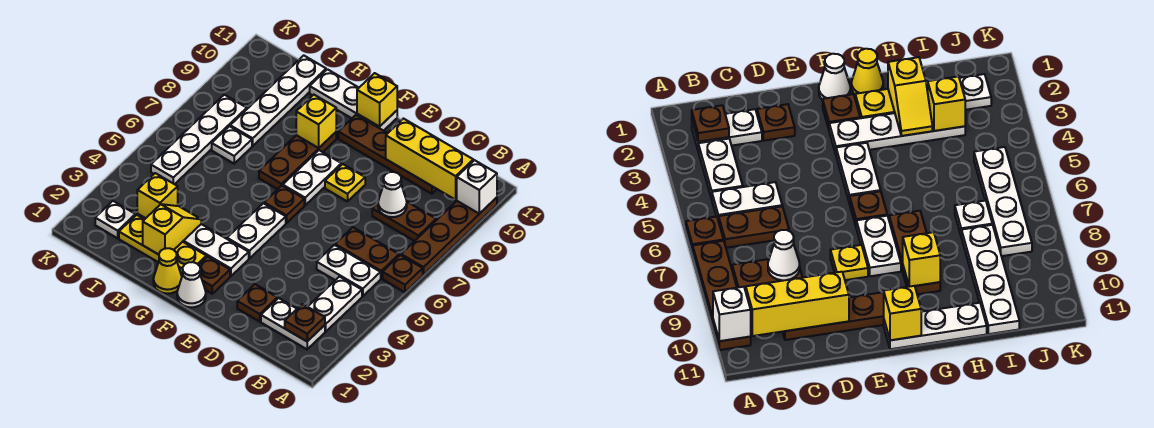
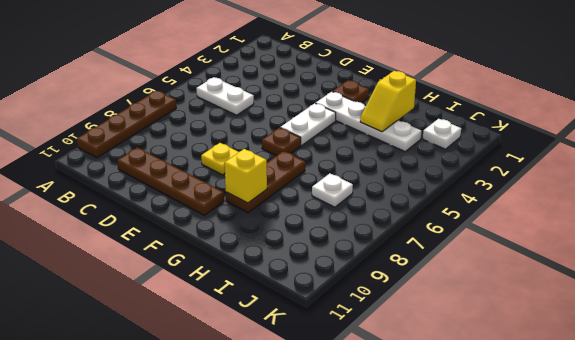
none -> brown 1x1 plate [383,255,423,292]
none -> white 1x2 plate [261,298,325,349]
none -> white 1x2 plate [308,277,362,332]
none -> brown 1x2 plate [335,227,399,278]

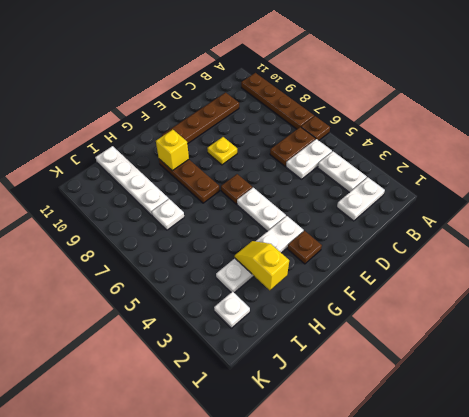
none -> brown 1x2 plate [372,202,436,241]
none -> brown 1x1 plate [237,284,277,322]
none -> white 1x1 cone [177,262,206,307]
none -> white 1x2 plate [283,150,342,205]

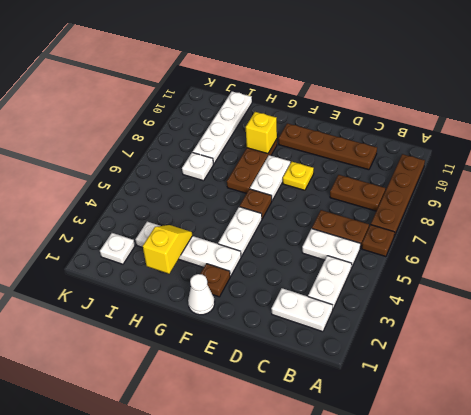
none -> brown 1x1 plate [237,284,277,322]
none -> white 1x3 plate [310,69,397,131]
none -> yellow 1x1 cone [153,248,182,294]
none -> yellow 1x3 plate [119,215,206,276]

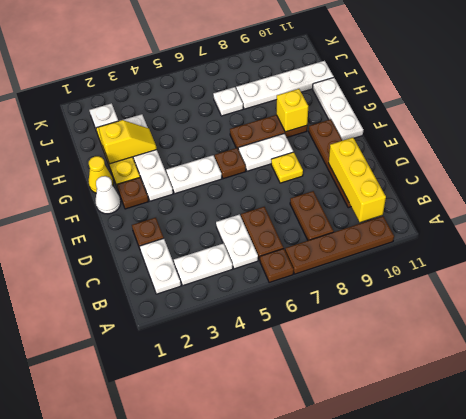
none -> white 1x4 plate [151,95,247,184]
none -> white 1x1 brick [457,160,497,214]
none -> brown 1x1 plate [285,304,325,341]
none -> white 1x1 cone [378,172,407,217]

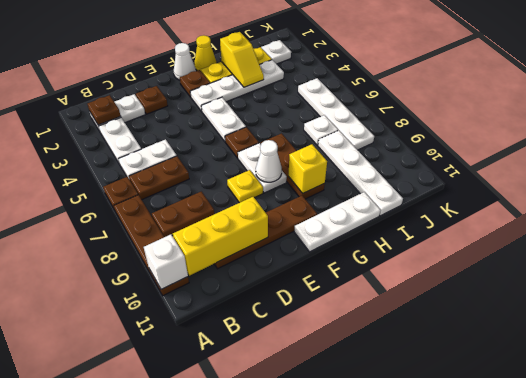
white 1x1 cone [256,140,282,182] -> white 1x1 cone moved to [378,172,407,217]
none -> yellow 1x1 brick [357,73,397,127]
none -> yellow 1x1 brick [137,173,178,218]

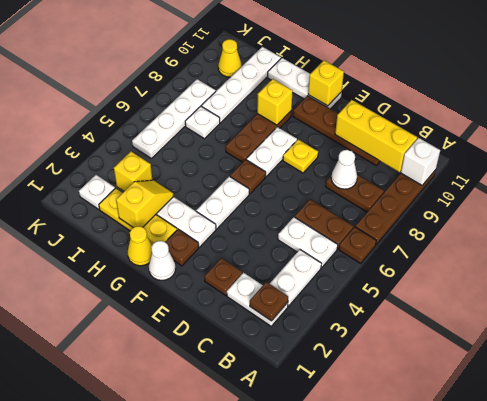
yellow 1x1 cone [218,39,242,77] -> none

